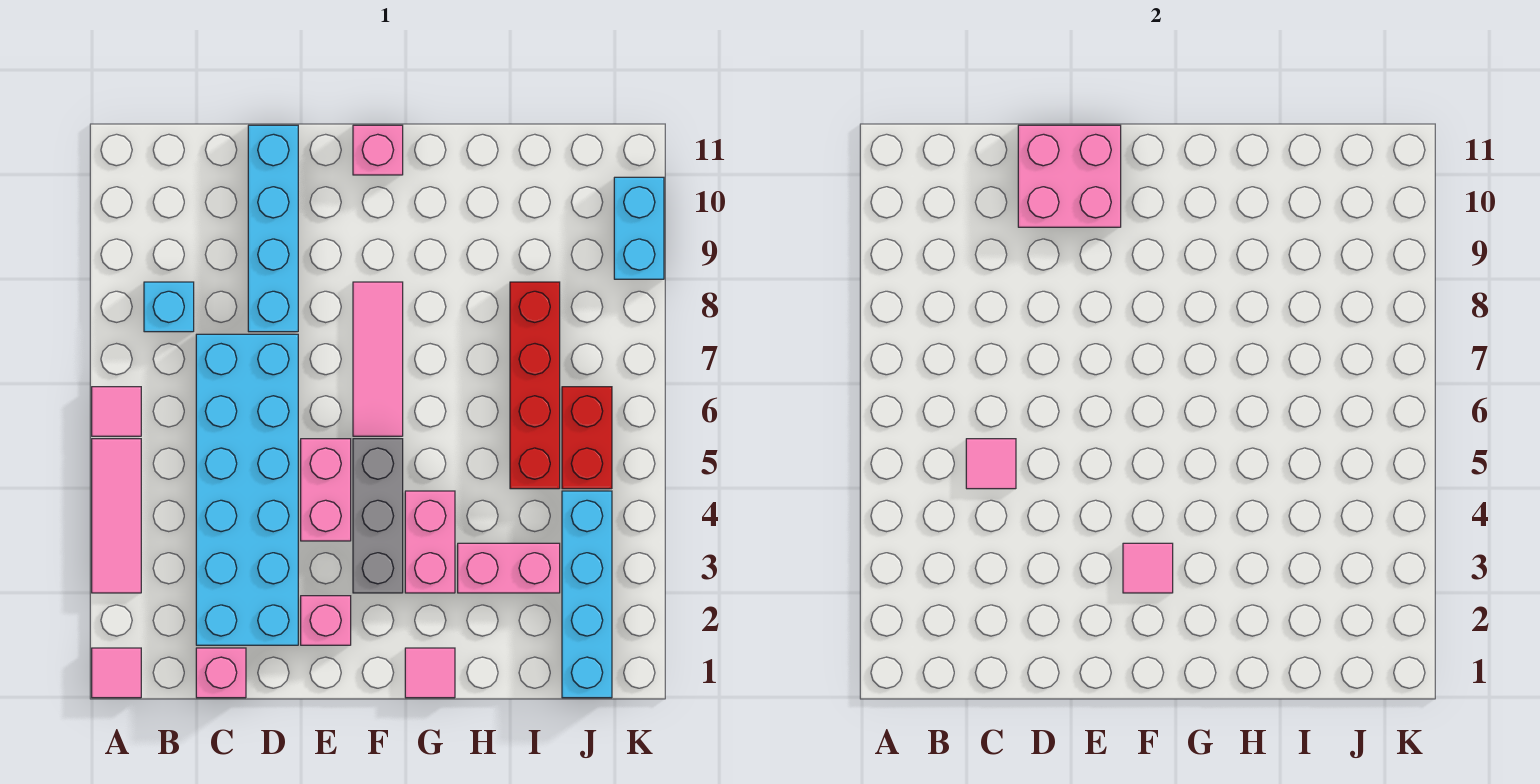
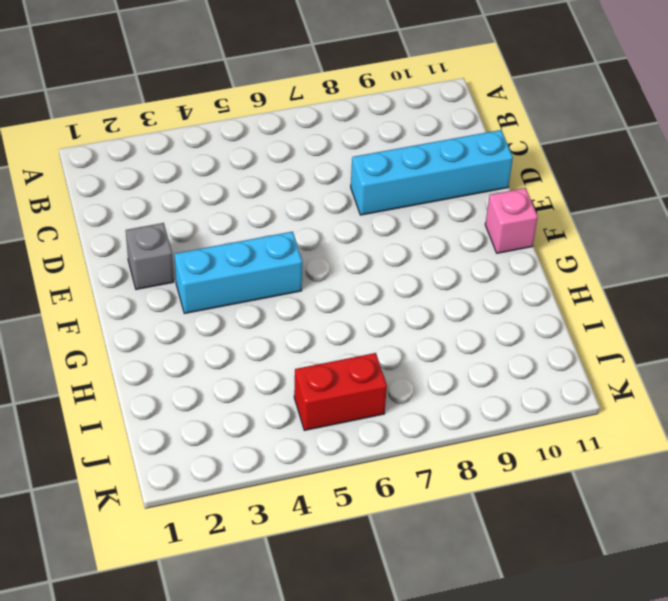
grey 1x1 brick [126,223,174,289] -> pink 1x1 brick [301,596,351,645]
cyan 1x3 brick [174,232,302,313] -> grey 1x3 brick [353,439,403,593]
none -> pink 1x1 tile [92,648,141,698]
none -> pink 1x3 tile [92,439,141,593]
none -> pink 1x1 tile [92,387,141,436]

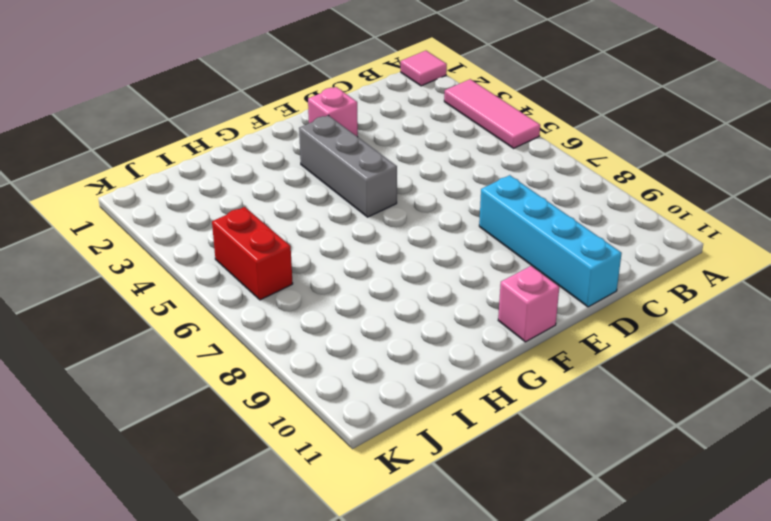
none -> pink 1x1 tile [92,387,141,436]
none -> cyan 1x1 brick [144,282,194,332]
none -> pink 1x1 brick [196,648,246,698]

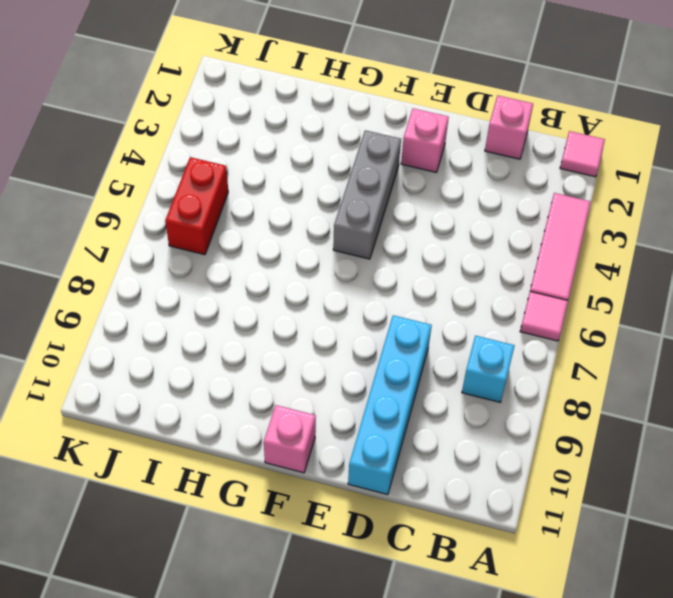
none -> cyan 2x6 brick [196,334,298,645]
none -> pink 1x2 brick [301,439,351,541]
none -> pink 1x3 tile [353,282,403,436]

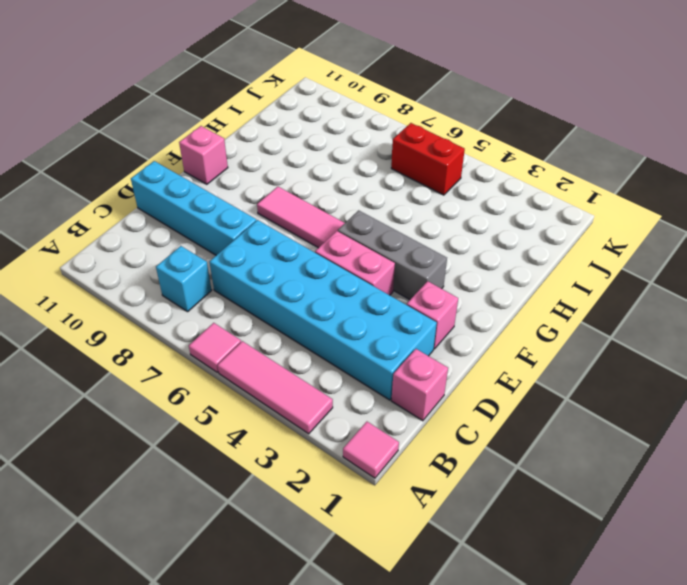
none -> pink 1x1 tile [405,648,455,698]
none -> pink 1x2 brick [405,491,455,593]
none -> pink 1x2 brick [458,543,560,593]

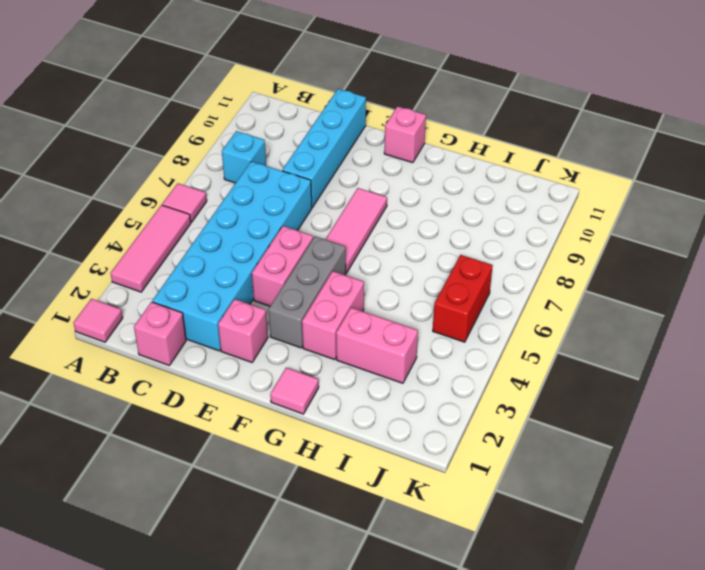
none -> red 1x4 brick [510,282,560,489]
none -> cyan 1x4 brick [562,491,612,698]
none -> cyan 1x2 brick [614,177,664,279]

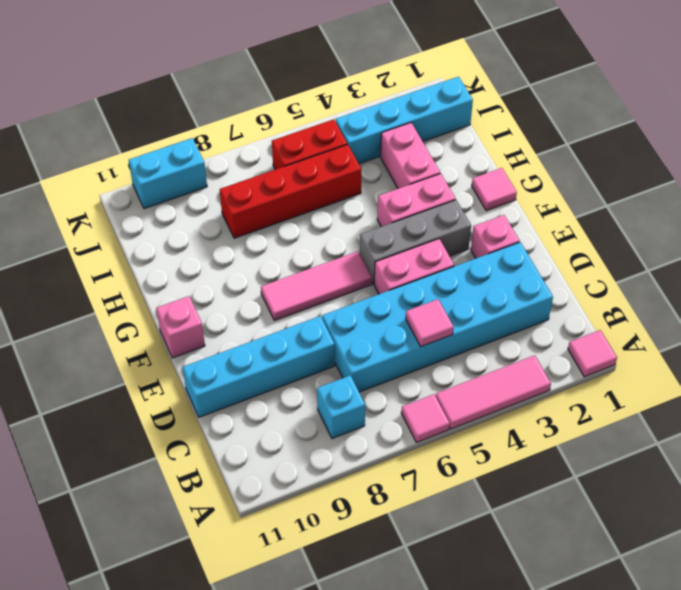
none -> pink 1x1 brick [196,648,246,698]
none -> pink 2x2 brick [1018,125,1121,227]
none -> pink 1x1 tile [1123,543,1173,593]

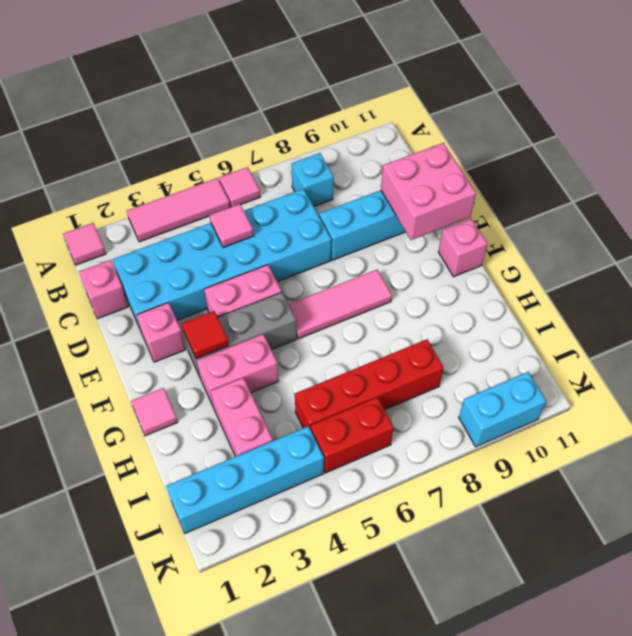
red 1x1 tile [182,311,229,358] -> pink 1x1 tile [1123,543,1173,593]

